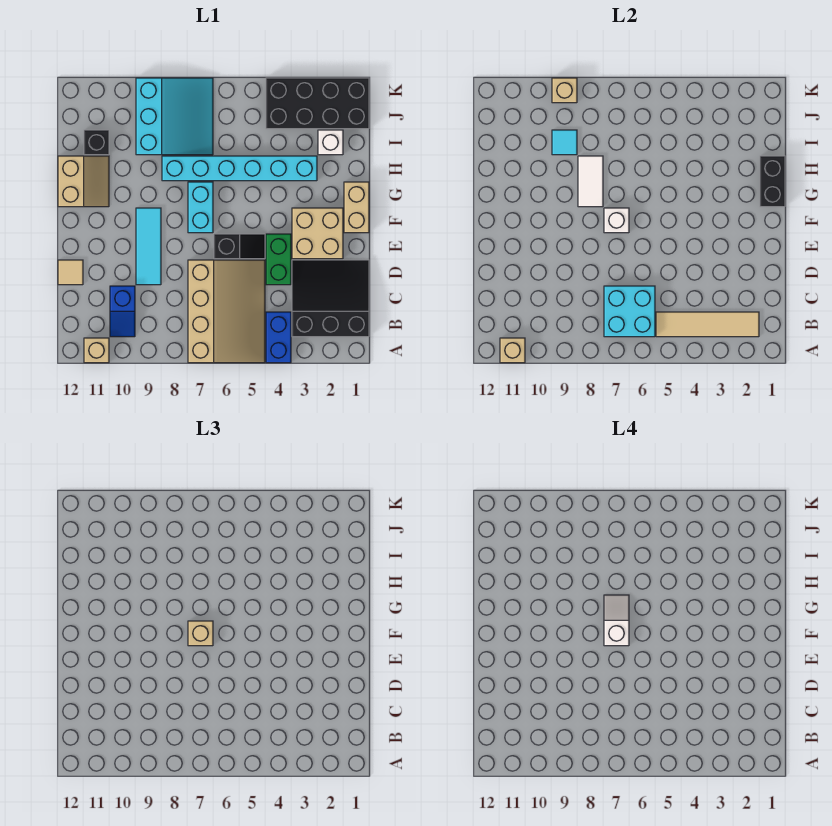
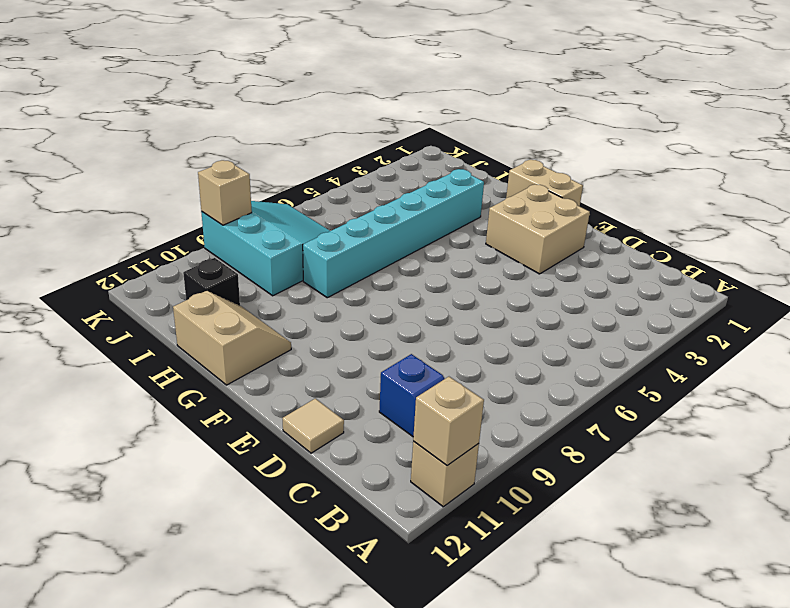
none -> blue 1x2 brick [266,312,291,363]
none -> tan 3x4 slope [188,260,265,363]
none -> black 3x3 slope [292,260,369,337]

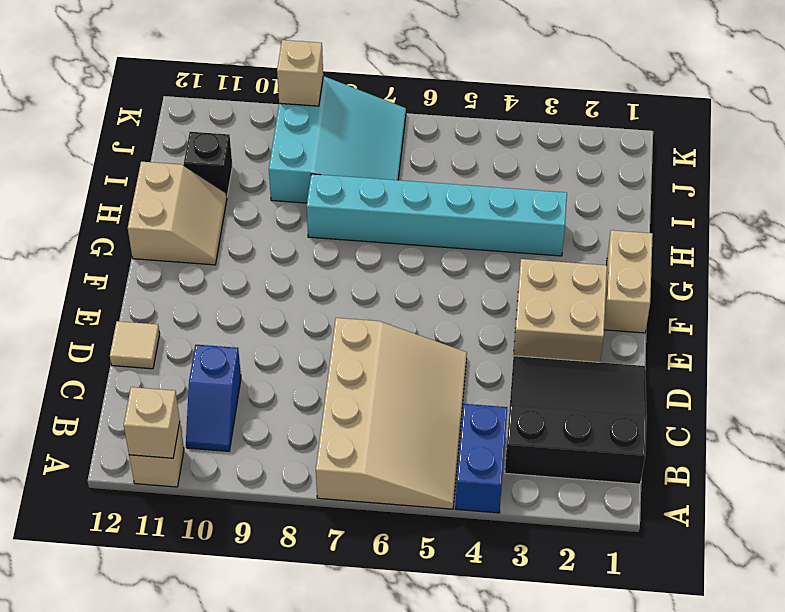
none -> green 1x2 brick [266,234,291,285]
none -> cyan 1x3 tile [136,208,161,285]
none -> black 1x2 slope [214,234,265,259]

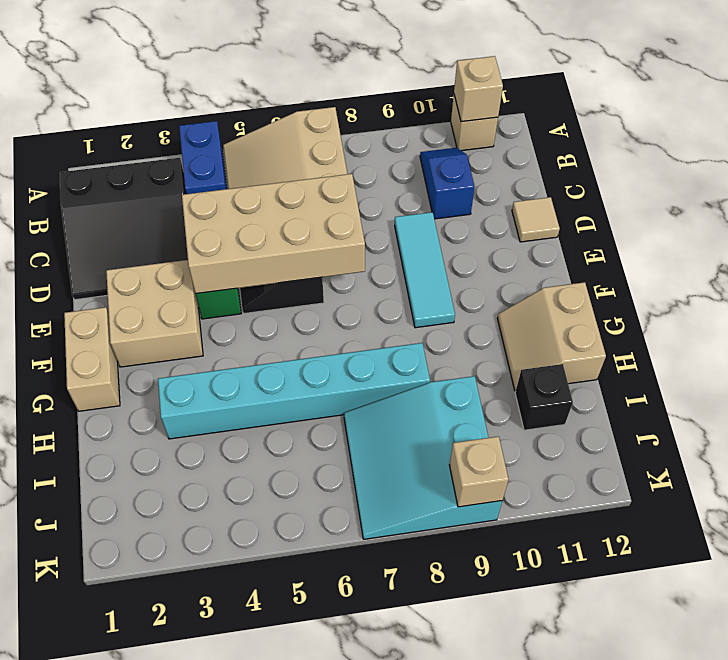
tan 2x4 brick [182,174,365,294] -> none
none -> cyan 1x2 brick [188,182,213,233]
none -> white 1x1 brick [318,130,343,155]
none -> black 2x4 brick [266,78,369,129]

